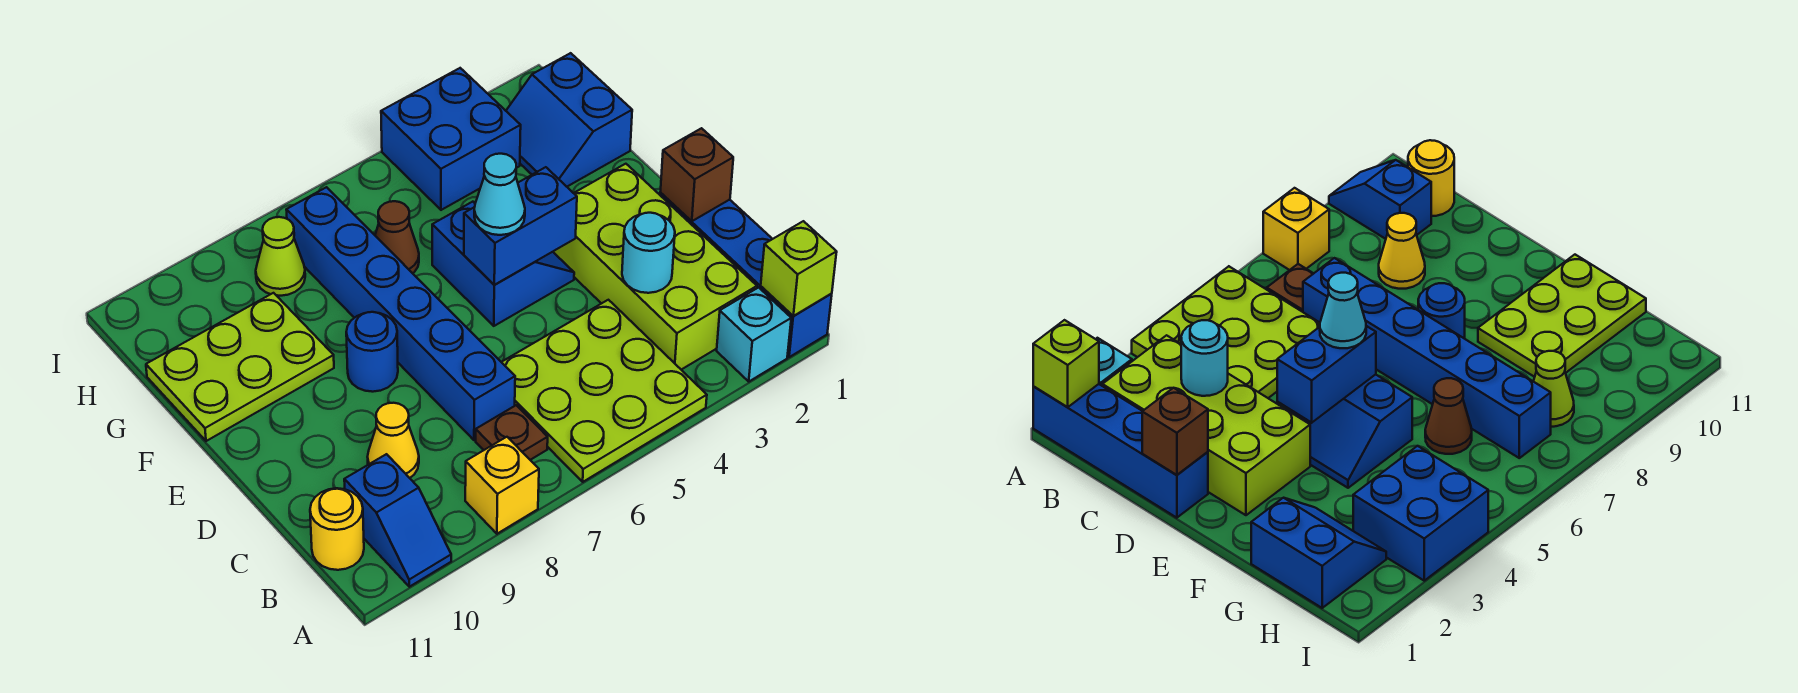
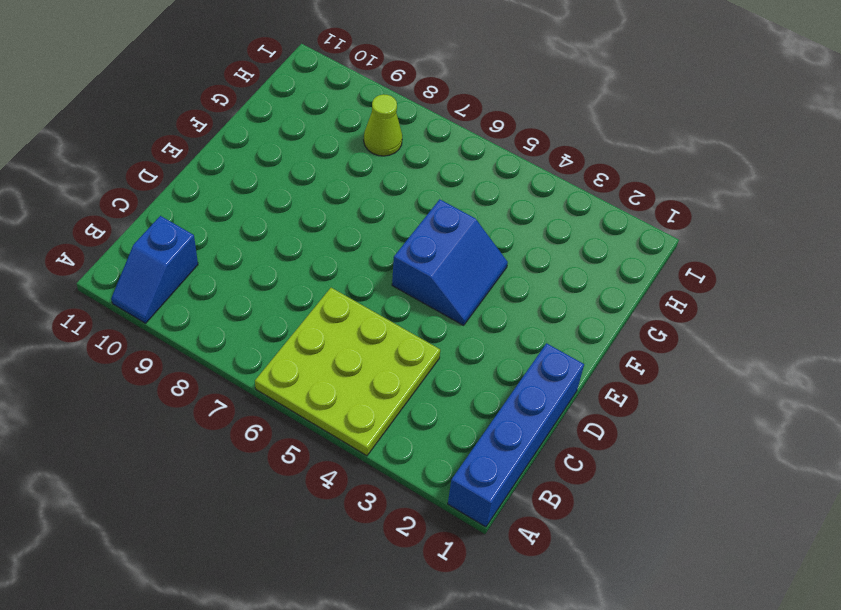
none -> cyan 1x1 brick [717,287,791,381]
none -> yellow 1x1 brick [465,437,539,534]
none -> lime 2x4 brick [553,164,757,370]

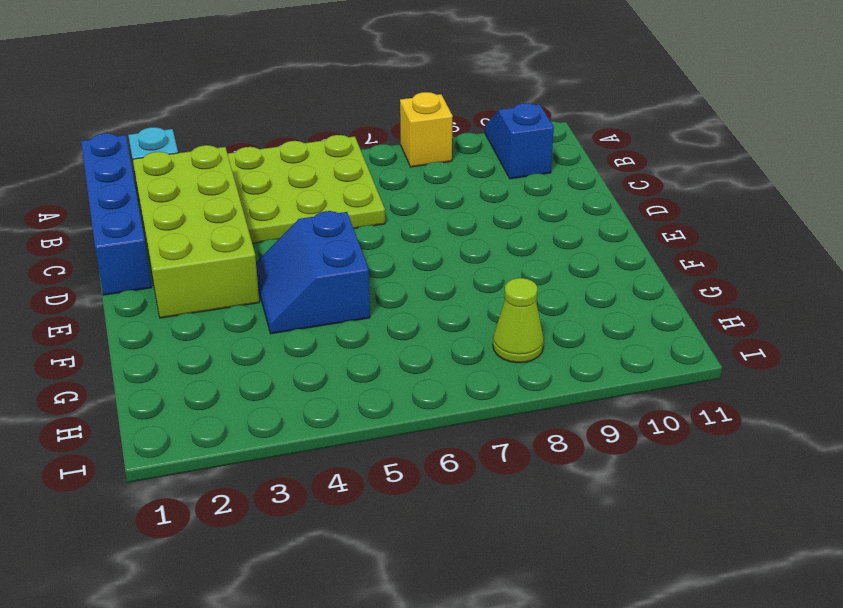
none -> brown 1x1 plate [476,405,548,460]
none -> yellow 1x1 round brick [310,488,364,570]
none -> blue 1x6 brick [286,187,515,440]

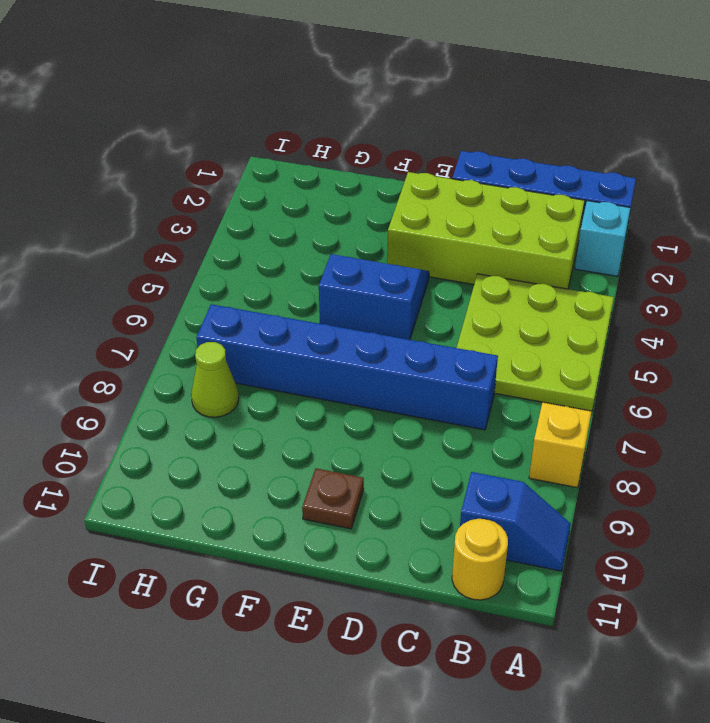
brown 1x1 plate [302,468,364,529] -> brown 1x1 plate moved to [476,405,548,460]
none -> yellow 1x1 cone [368,403,419,478]
none -> blue 1x1 round brick [346,312,398,392]
none -> lime 2x3 plate [146,293,334,441]

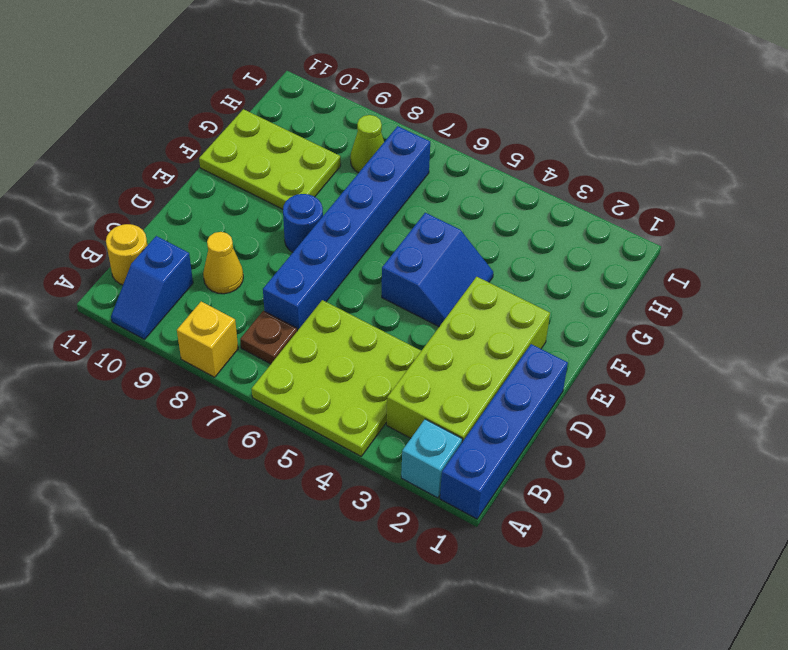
none -> blue 2x2 slope [506,53,632,187]
none -> brown 1x1 cone [375,201,419,273]
none -> blue 2x2 brick [381,68,521,210]

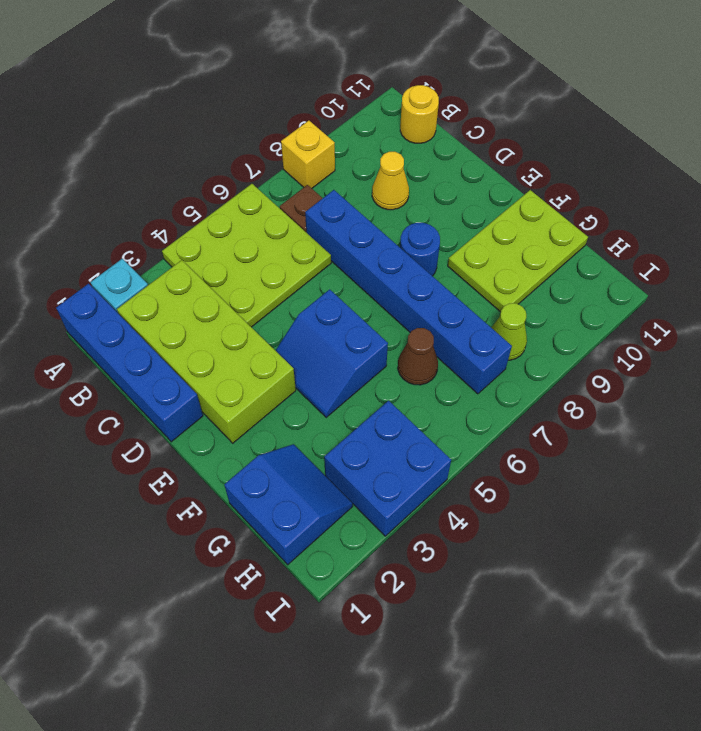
none -> blue 1x2 slope [344,454,451,587]
none -> lime 1x1 brick [761,221,837,316]
none -> cyan 1x1 round brick [622,213,675,293]

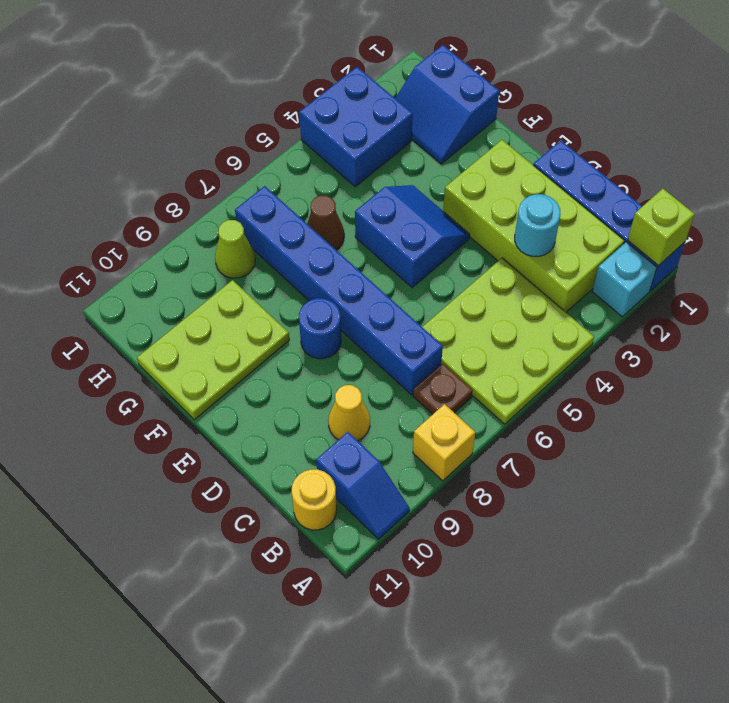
none -> brown 1x1 brick [660,128,733,221]
none -> blue 1x2 brick [464,167,577,285]
none -> cyan 1x1 cone [474,154,525,235]

